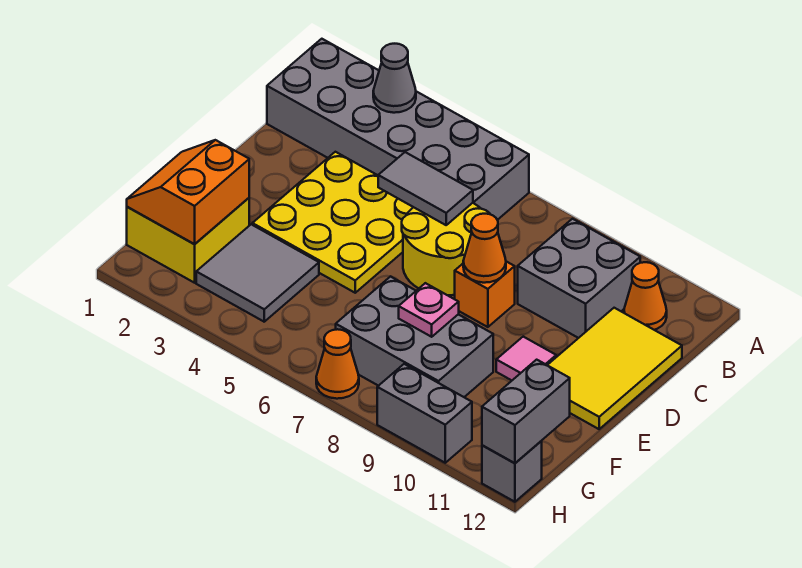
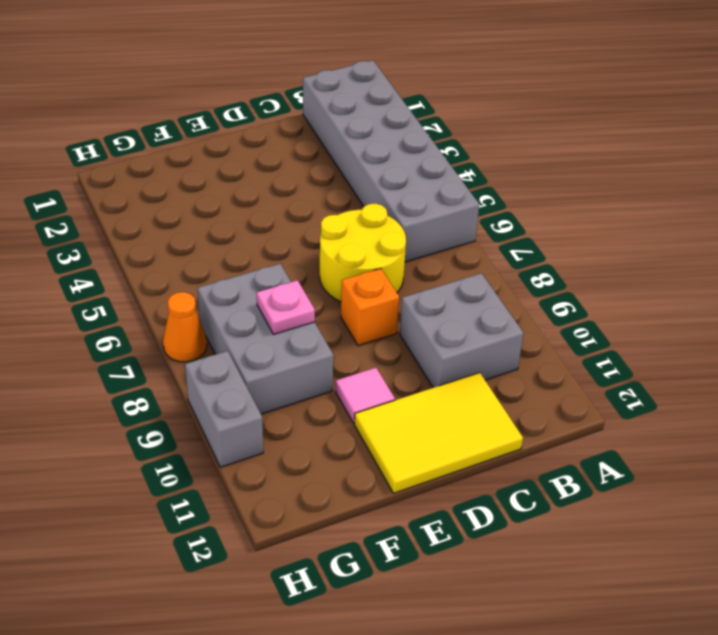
none -> orange 1x1 cone [624,262,667,330]
none -> yellow 3x3 plate [252,152,413,293]
none -> yellow 2x2 brick [127,198,249,283]

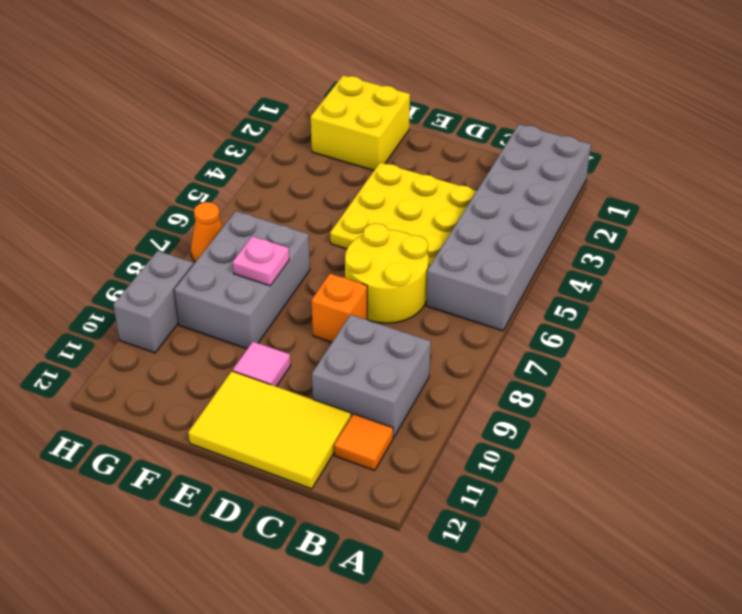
orange 1x1 tile [334,414,393,470] -> orange 1x1 cone [624,262,667,330]
none -> grey 2x2 tile [196,224,319,322]
none -> grey 1x1 brick [482,441,542,502]
none -> grey 1x1 cone [373,44,416,113]

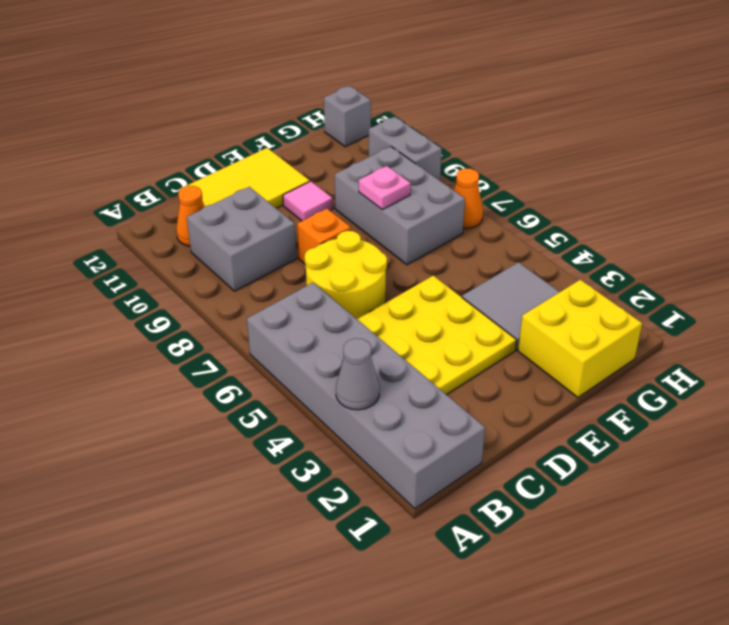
none -> grey 1x2 tile [378,152,473,225]
none -> orange 1x1 cone [463,214,506,283]
none -> orange 2x2 slope [127,140,249,244]

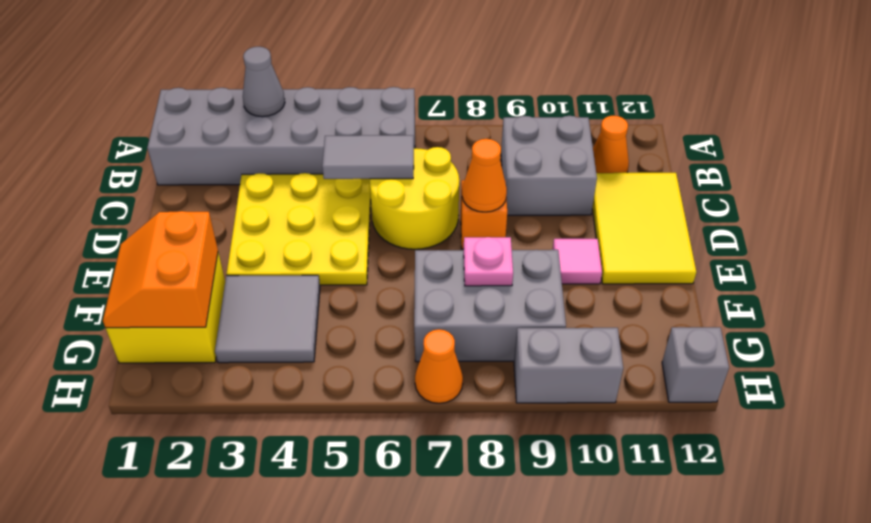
none -> grey 1x2 brick [482,360,570,463]

